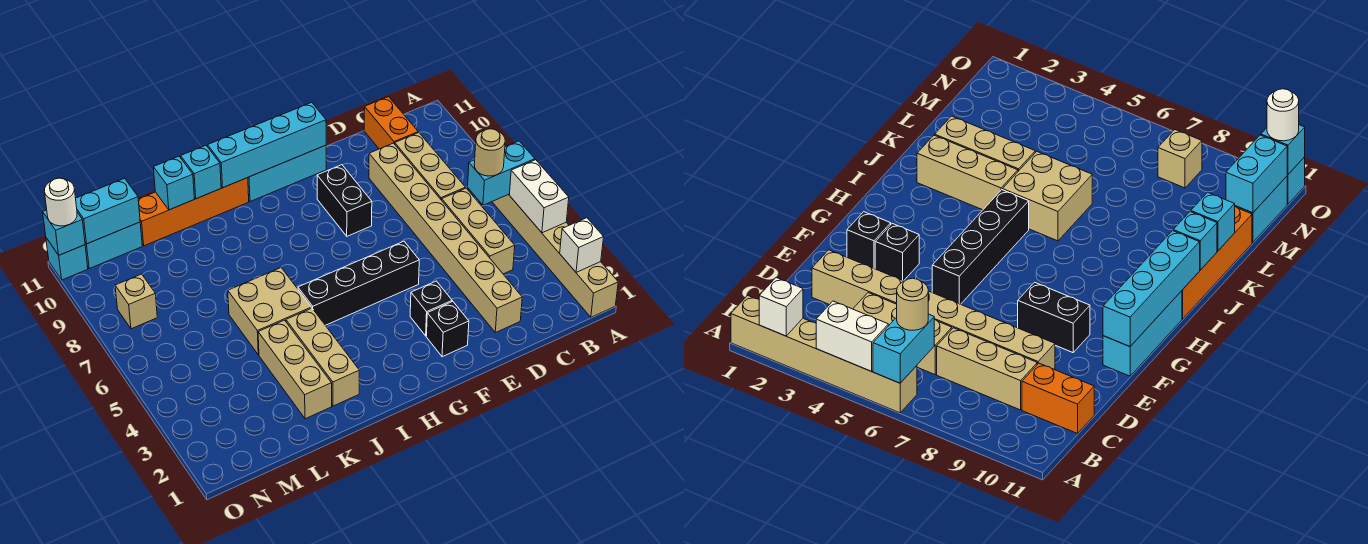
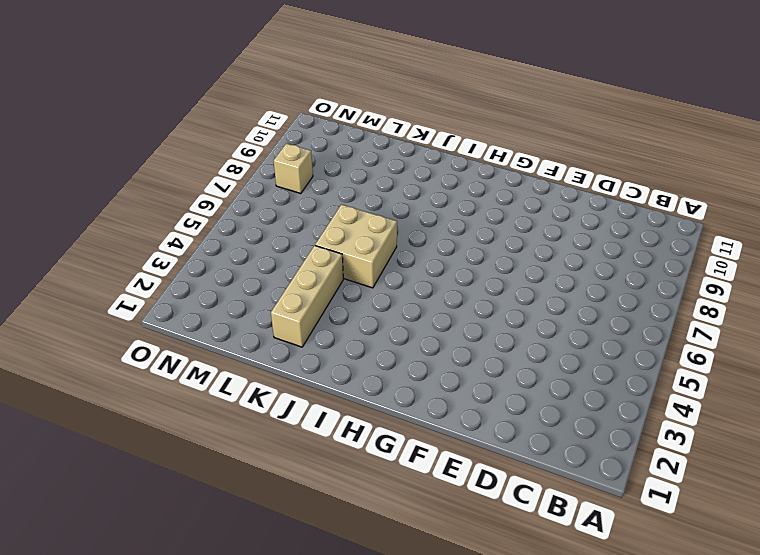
none -> tan 1x6 brick [492,194,618,317]
none -> tan 1x3 brick [442,188,515,274]
none -> tan 1x3 brick [395,133,466,200]

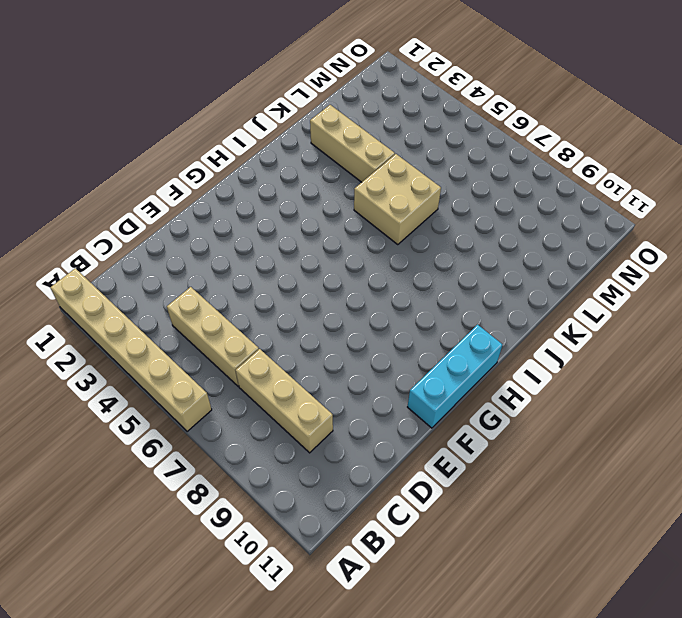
none -> orange 1x2 brick [364,97,418,149]
none -> tan 1x8 brick [369,143,522,333]
none -> black 1x1 brick [426,302,469,357]

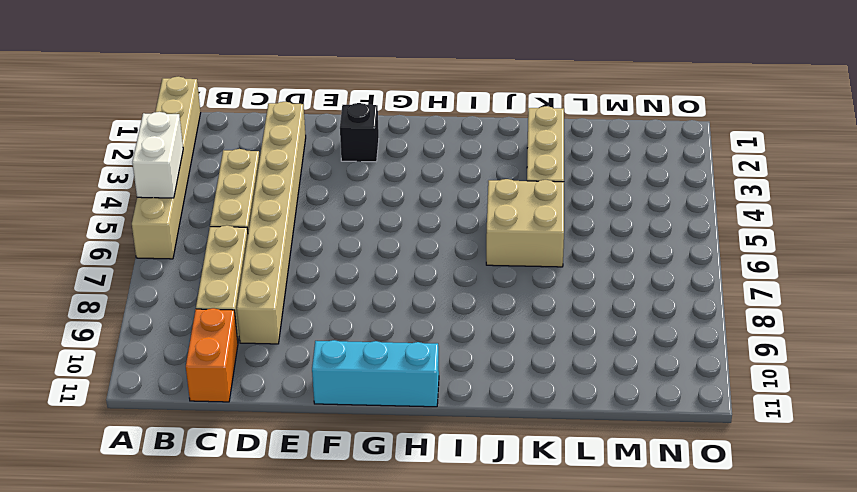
none -> black 1x1 brick [410,281,452,336]
none -> black 1x4 brick [298,241,419,325]
none -> black 1x2 brick [317,165,372,236]

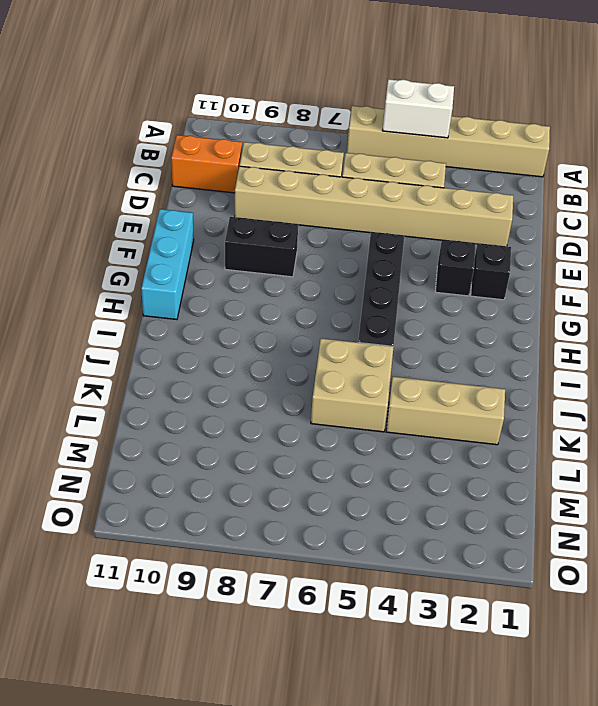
none -> orange 1x4 brick [138,178,249,246]
none -> tan 1x3 brick [286,308,359,406]
none -> cyan 1x2 brick [85,222,142,269]

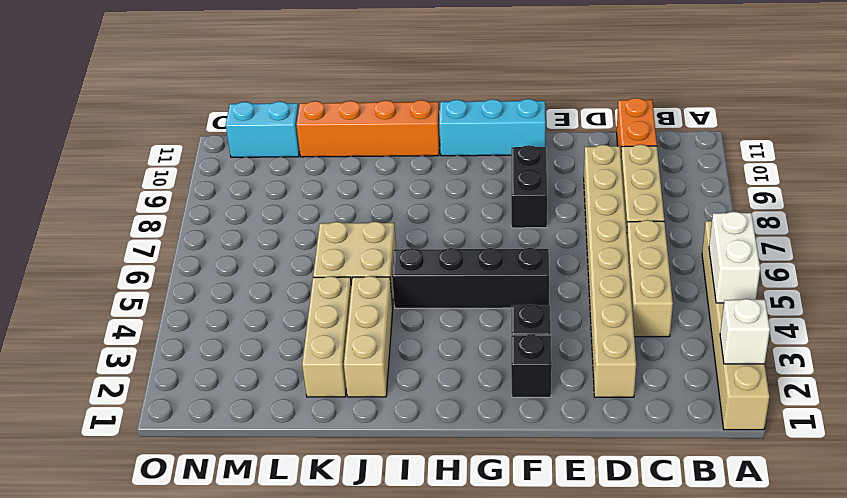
none -> tan 1x1 brick [115,274,157,329]
none -> cyan 1x1 brick [46,238,88,280]
none -> cyan 1x2 brick [468,141,535,205]

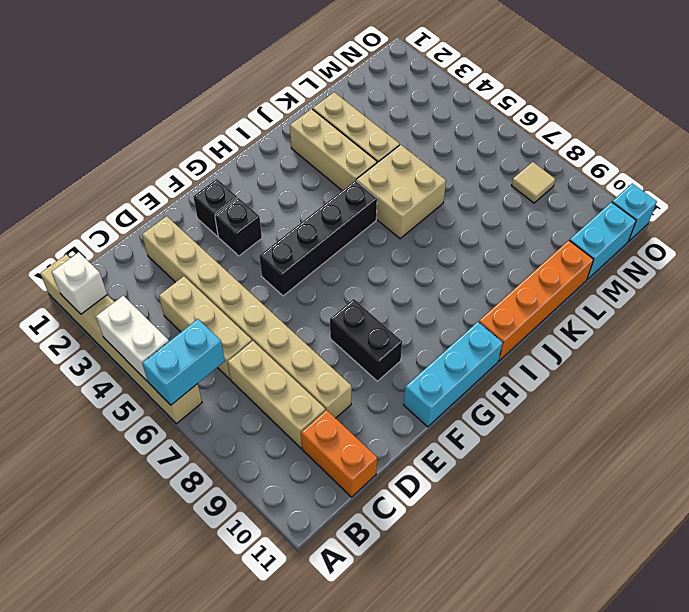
tan 1x1 tile [511,162,555,203] -> tan 1x1 brick [115,274,157,329]
none -> cyan 1x4 brick [208,103,326,188]
none -> cyan 1x1 brick [181,146,221,199]
none -> cyan 1x1 brick [153,156,194,210]

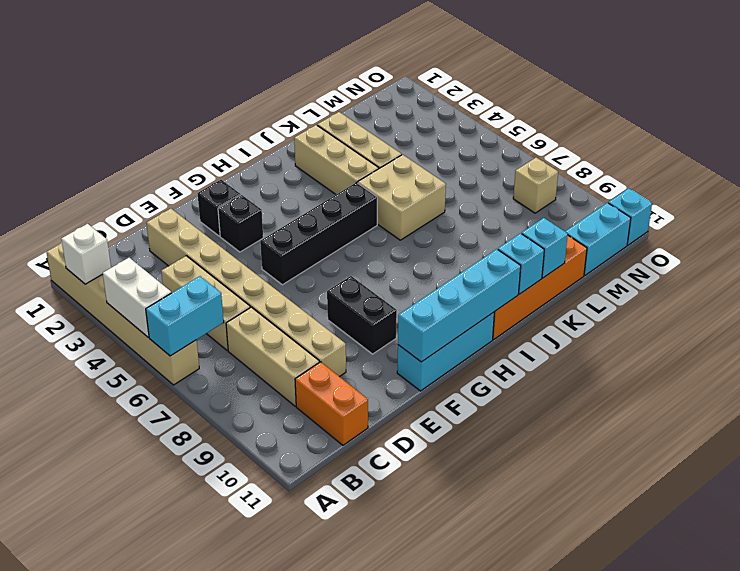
none -> cyan 1x2 brick [76,178,140,244]
none -> cyan 1x1 brick [43,210,85,255]
none -> tan 1x1 round brick [474,129,505,176]

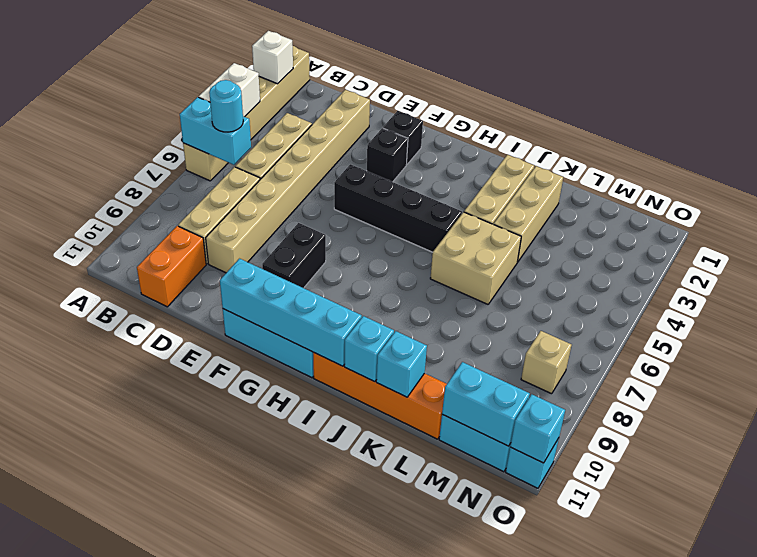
cyan 1x1 round brick [209,80,243,132] -> tan 1x1 round brick [474,129,505,176]
none -> white 1x1 round brick [44,178,77,226]

